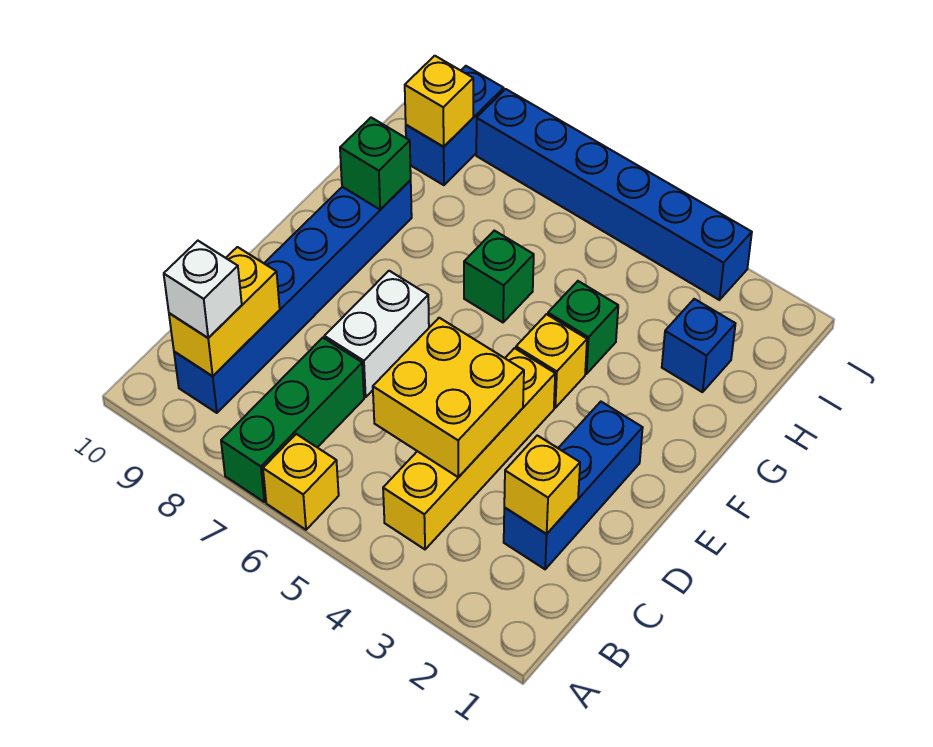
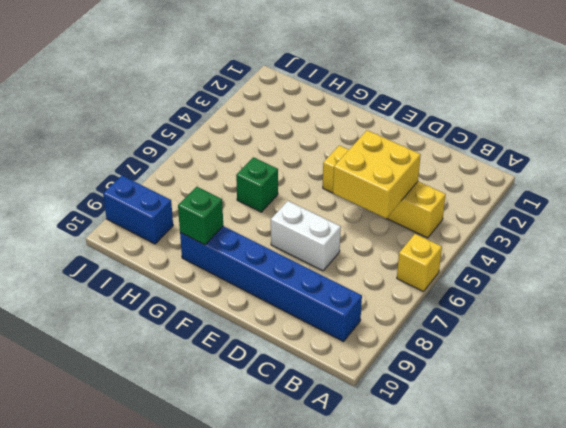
none -> green 1x3 brick [221,338,364,502]
none -> blue 1x3 brick [504,402,643,569]
none -> yellow 1x1 brick [516,314,587,408]

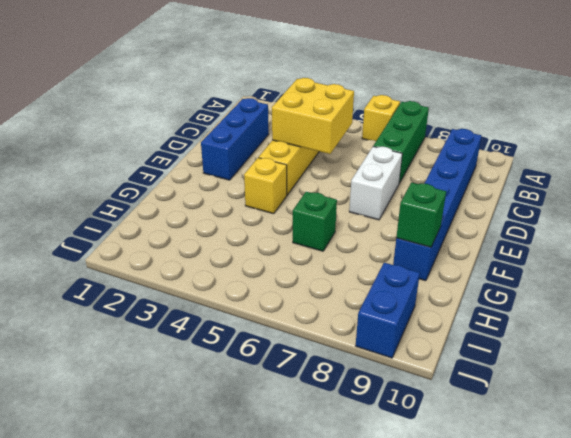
none -> green 1x1 brick [548,281,618,374]
none -> blue 1x1 brick [662,299,735,392]
none -> blue 1x6 brick [476,89,752,300]

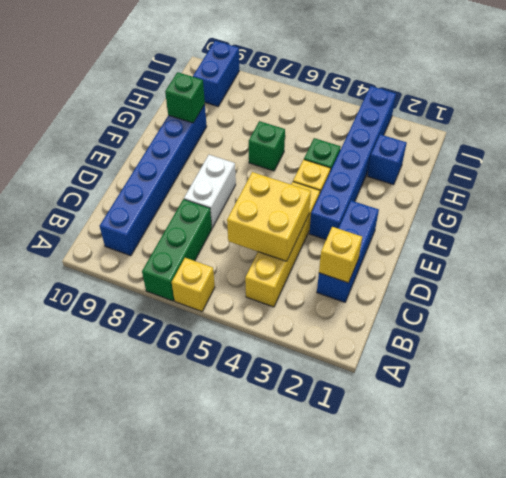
blue 1x6 brick [309,86,396,239] -> blue 1x6 brick turned to [476,89,752,300]
none -> yellow 1x2 brick [169,247,280,376]
none -> yellow 1x1 brick [405,56,473,147]
none -> white 1x1 brick [164,241,242,338]

